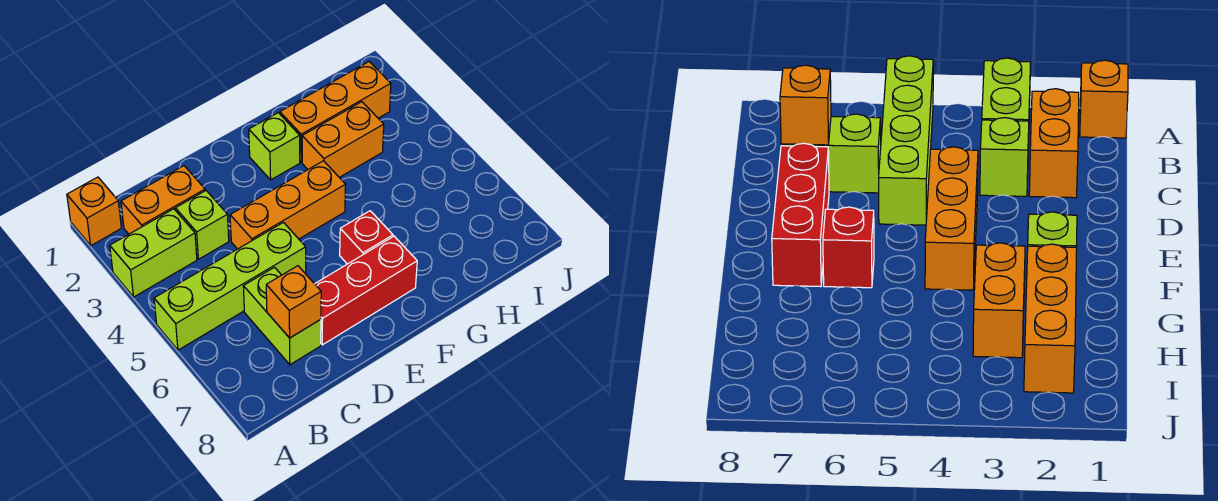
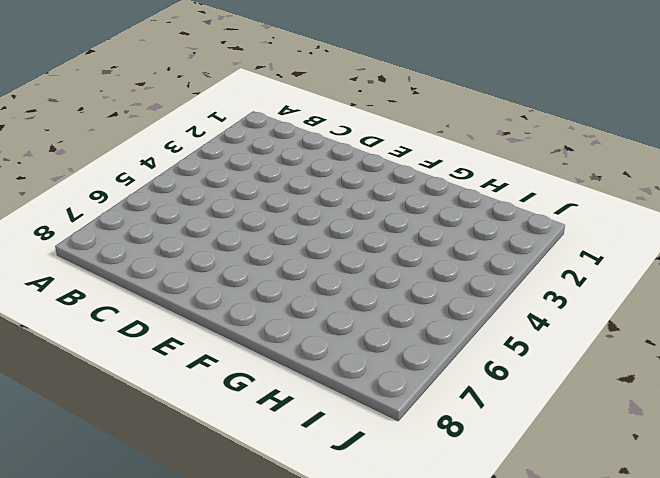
none -> orange 1x1 brick [67,177,121,245]
none -> lime 1x2 brick [110,209,197,297]
none -> lime 1x4 brick [154,223,306,350]

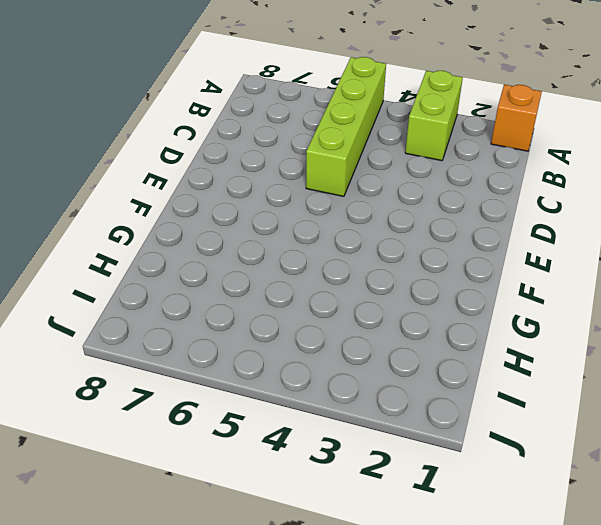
none -> orange 1x2 brick [121,166,205,234]
none -> lime 1x1 brick [175,191,229,259]
none -> lime 1x2 brick [243,267,321,365]

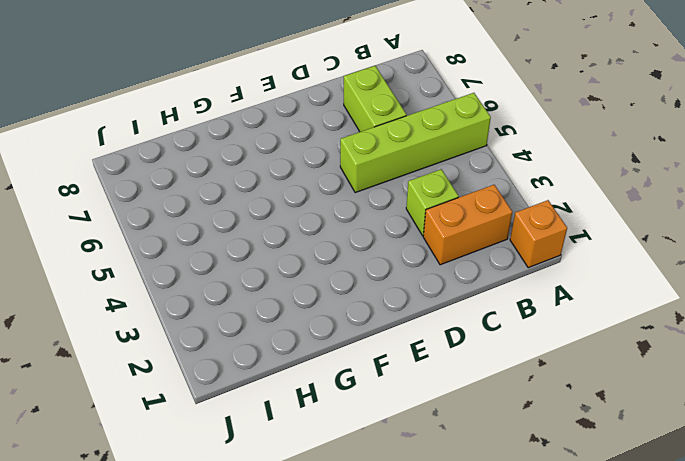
none -> lime 1x2 brick [110,209,197,297]
none -> orange 1x3 brick [230,161,346,249]
none -> red 1x3 brick [315,236,417,345]

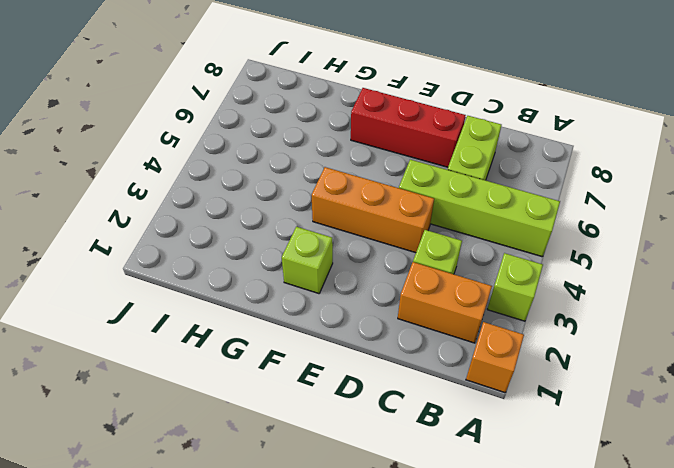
lime 1x1 brick [487,253,543,321] -> lime 1x2 brick [110,209,197,297]
none -> red 1x1 brick [340,211,393,264]
none -> orange 1x3 brick [280,62,391,162]
none -> orange 1x2 brick [302,102,384,177]

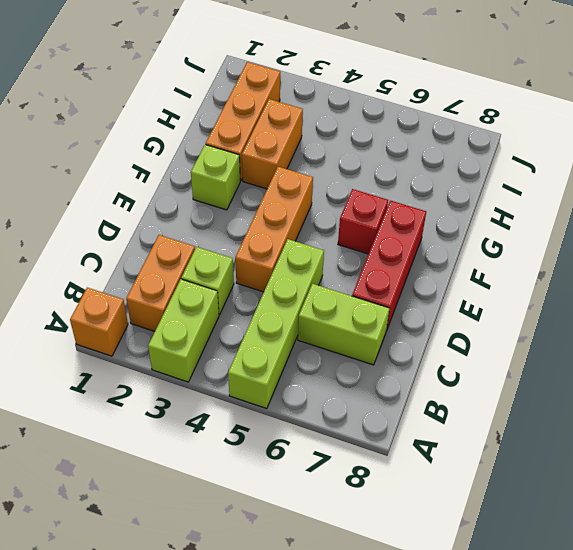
none -> orange 1x1 brick [266,266,321,338]

